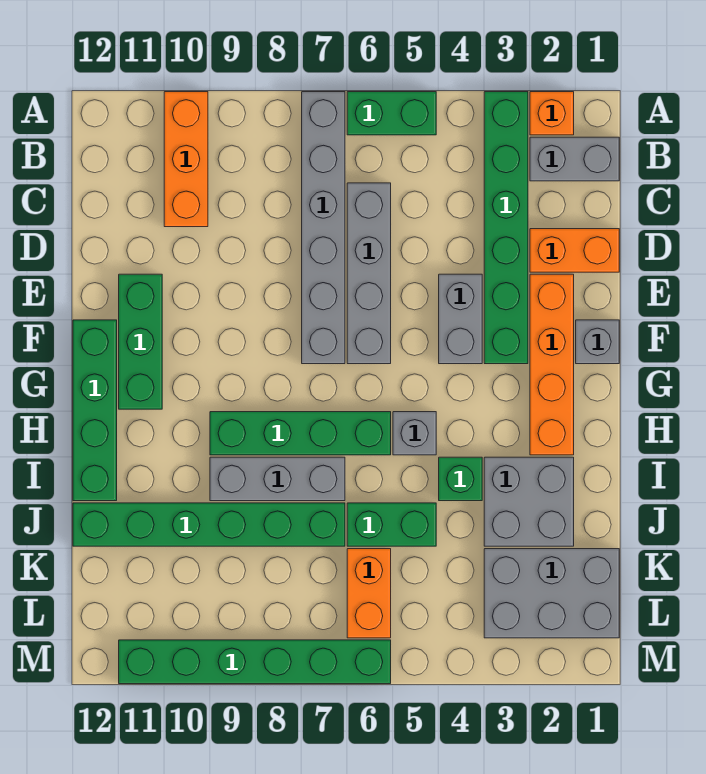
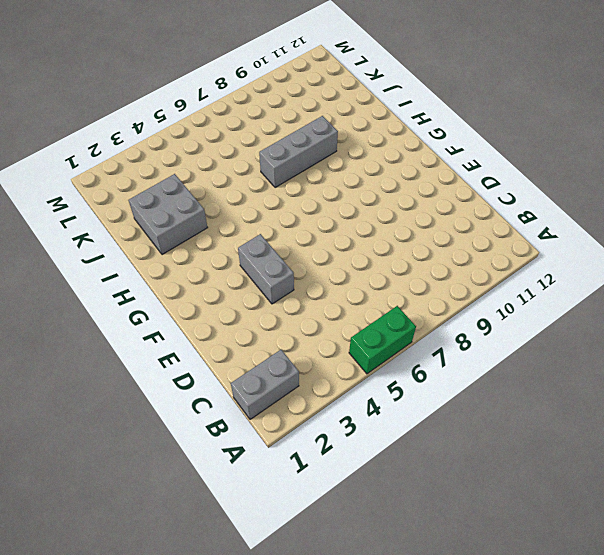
none -> orange 1x1 brick [530,92,574,135]
none -> green 1x6 brick [484,92,528,364]
none -> grey 1x6 brick [302,92,345,364]

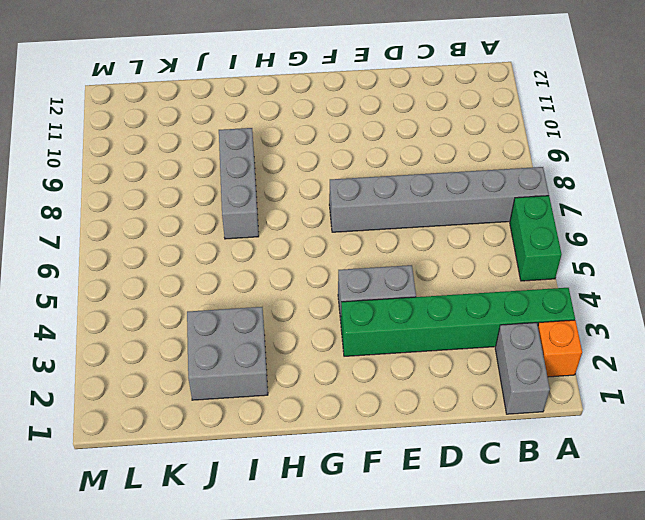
none -> orange 1x3 brick [164,92,208,227]
none -> grey 1x4 brick [347,183,391,364]
none -> orange 1x2 brick [530,229,619,272]

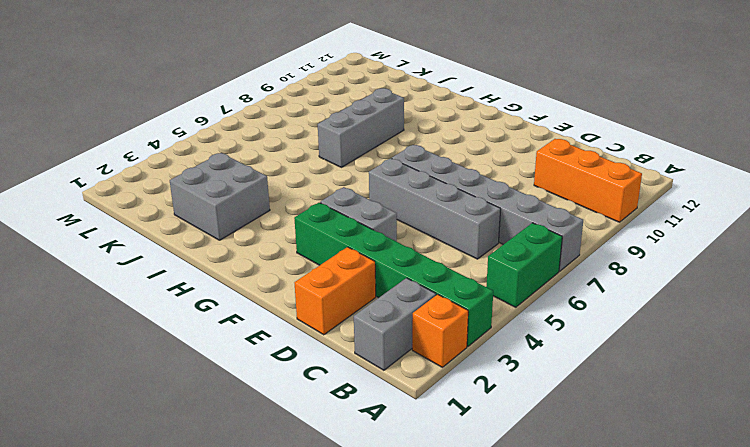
none -> orange 1x4 brick [530,274,574,455]
none -> green 1x3 brick [119,274,162,409]
none -> grey 1x1 brick [576,320,619,364]

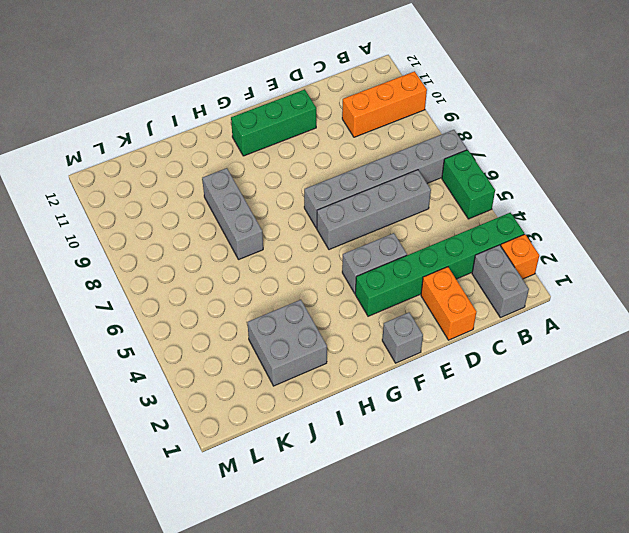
none -> orange 1x4 brick [530,274,574,455]
none -> green 1x4 brick [73,320,117,501]
none -> grey 1x1 brick [393,412,436,455]

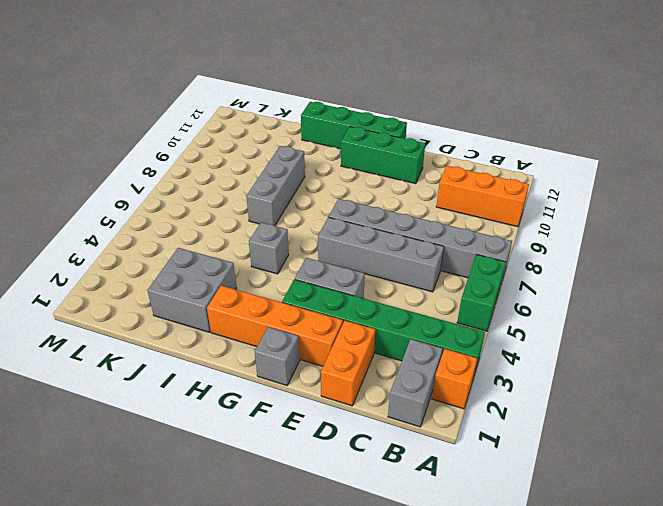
none -> green 1x4 brick [210,412,391,455]
none -> green 1x1 brick [439,457,482,501]
none -> green 1x2 brick [347,503,436,546]

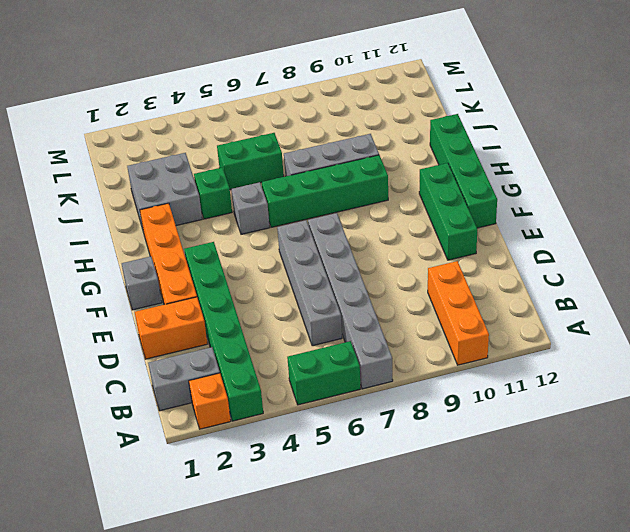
none -> grey 1x2 brick [439,274,482,364]
none -> green 1x6 brick [73,503,345,546]
none -> grey 2x3 brick [484,549,619,638]

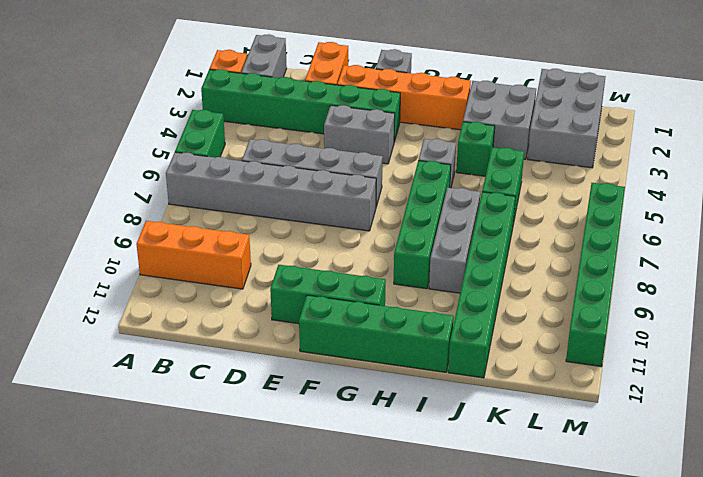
none -> orange 1x2 brick [347,549,391,638]

